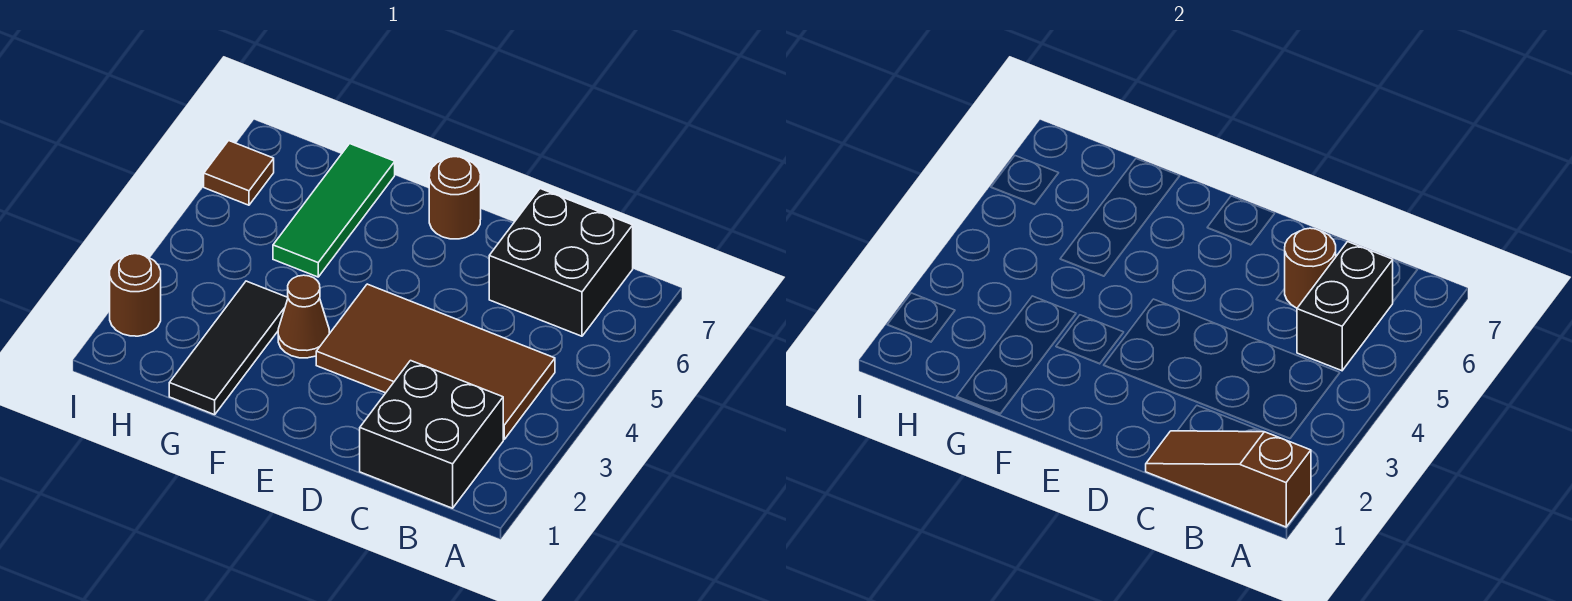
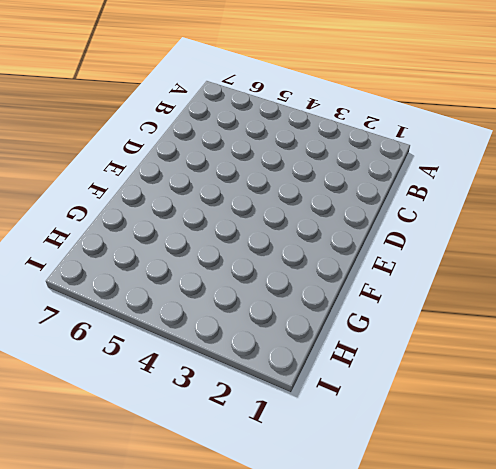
none -> black 2x2 brick [360,361,503,508]
none -> brown 2x4 tile [316,284,555,439]
none -> black 2x2 brick [489,189,633,336]

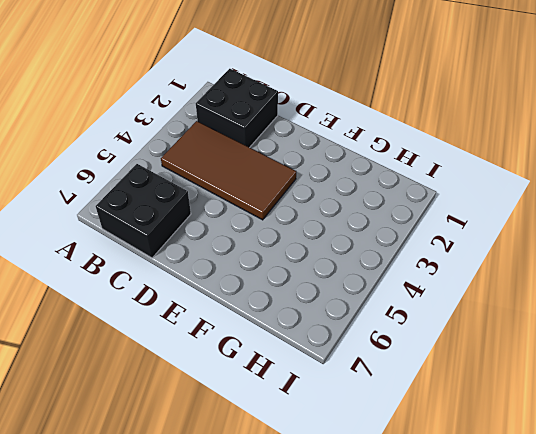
none -> brown 1x1 round brick [429,157,481,239]
none -> brown 1x1 cone [278,275,329,358]
none -> black 1x3 tile [169,281,288,415]

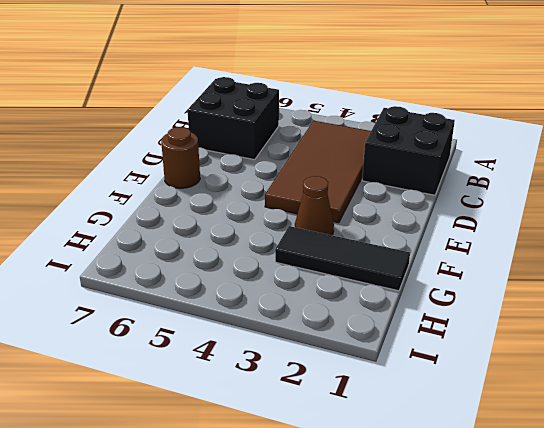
none -> green 1x3 tile [273,144,395,277]
none -> brown 1x1 round brick [110,254,161,336]
none -> brown 1x1 tile [204,141,274,205]

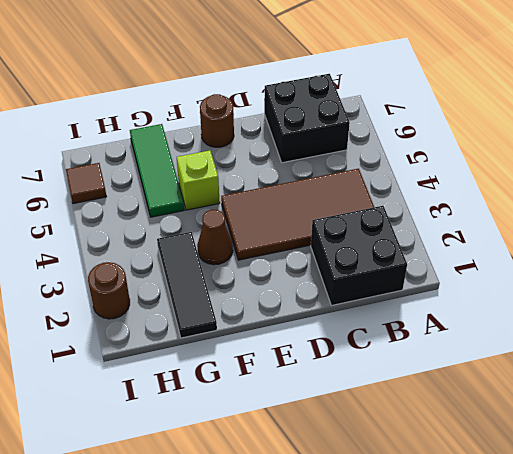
lime 1x1 brick [177,150,220,210] -> none
none -> brown 1x3 slope [1146,431,1311,527]
none -> black 1x2 brick [1297,242,1393,371]
none -> brown 1x1 round brick [1285,228,1336,308]

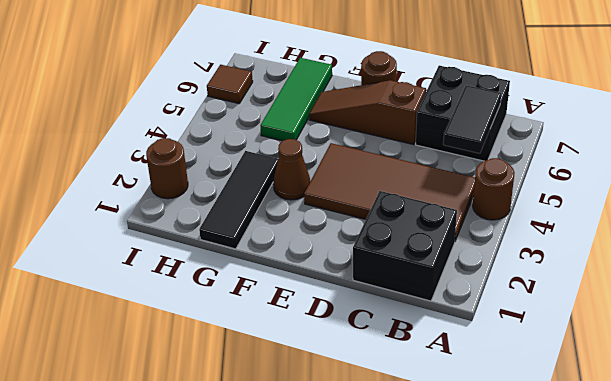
brown 1x1 round brick [473,158,515,220] -> brown 1x1 round brick moved to [1285,228,1336,308]
black 1x2 tile [443,85,501,153] -> black 1x2 brick [1297,242,1393,371]
brown 1x3 slope [309,80,426,144] -> brown 1x3 slope moved to [1146,431,1311,527]

